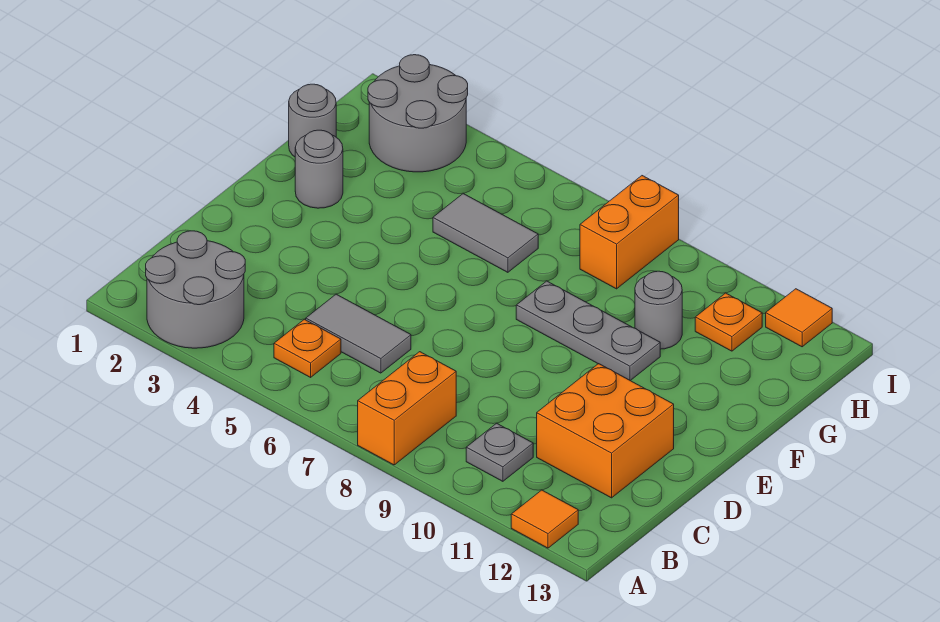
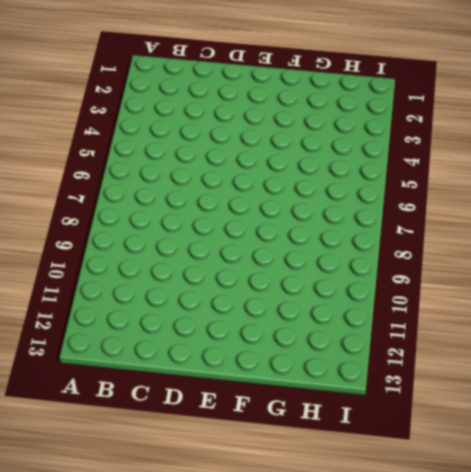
none -> grey 2x2 round brick [146,231,245,348]
none -> orange 1x2 brick [358,352,456,465]
none -> orange 1x1 tile [511,490,578,548]

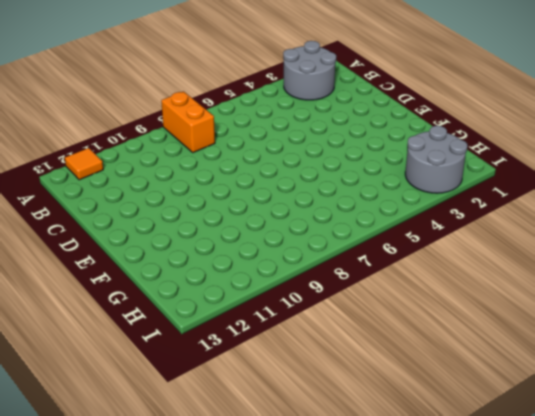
none -> orange 1x1 plate [274,319,341,377]
none -> grey 1x1 plate [466,423,533,481]
none -> grey 1x2 tile [306,294,411,373]

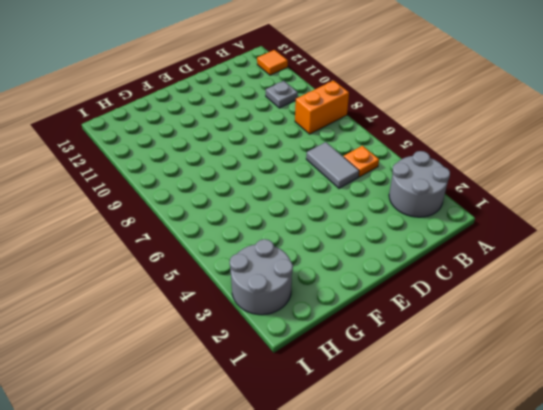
none -> orange 2x2 brick [537,364,674,498]
none -> grey 1x1 round brick [295,130,343,208]
none -> grey 1x3 plate [516,281,660,381]

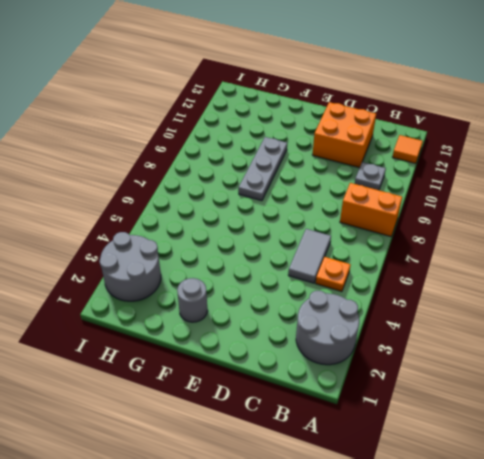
none -> grey 1x1 round brick [289,84,336,157]
none -> grey 1x2 tile [433,194,538,272]
none -> grey 1x1 round brick [635,271,682,349]

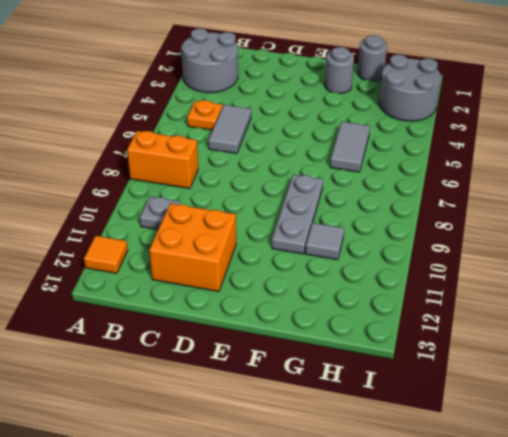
grey 1x1 tile [305,223,344,260] -> grey 1x1 round brick [635,271,682,349]
none -> orange 1x2 brick [580,176,679,289]
none -> orange 1x1 plate [695,293,762,351]
none -> orange 1x1 tile [766,289,832,347]

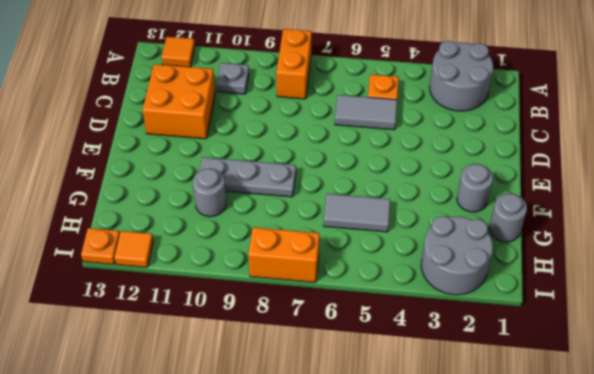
orange 1x2 brick [249,227,319,282] -> orange 1x2 brick turned to [580,176,679,289]
orange 1x1 plate [81,228,120,264] -> orange 1x1 plate moved to [695,293,762,351]

